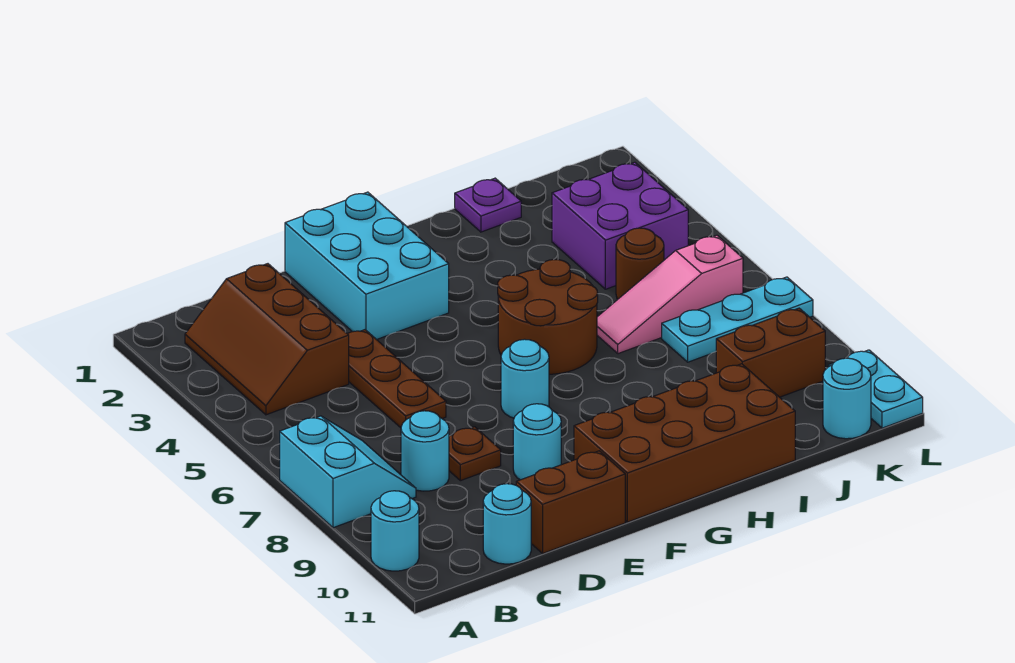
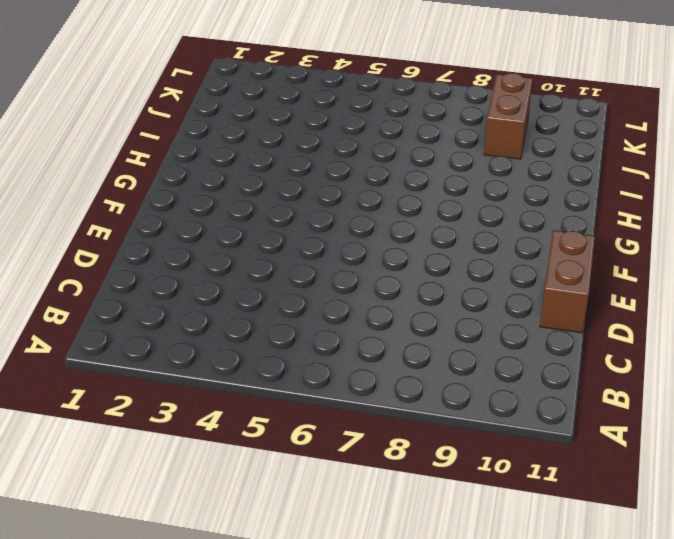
none -> cyan 2x2 slope [280,416,416,528]
none -> cyan 1x1 round brick [371,491,419,571]
none -> brown 2x3 slope [185,264,349,415]

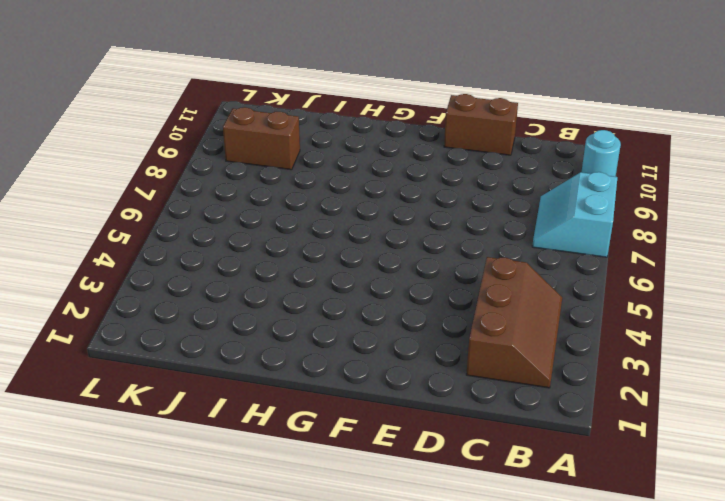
none -> cyan 1x1 round brick [401,411,449,491]
none -> cyan 1x1 round brick [483,484,531,564]
none -> brown 1x3 plate [347,330,446,428]

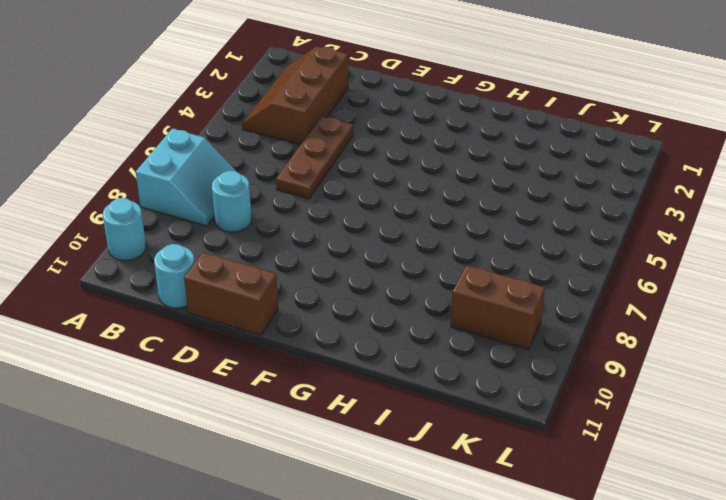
none -> brown 1x1 plate [449,427,501,481]
none -> cyan 2x3 brick [285,192,449,340]
none -> cyan 1x1 round brick [513,404,561,480]

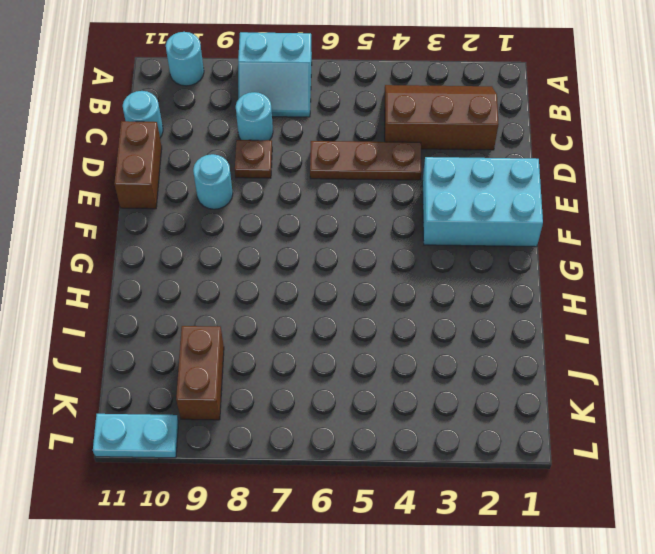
none -> cyan 1x1 round brick [501,339,549,418]
none -> brown 2x4 brick [574,364,795,522]
none -> brown 2x2 round brick [498,260,598,374]

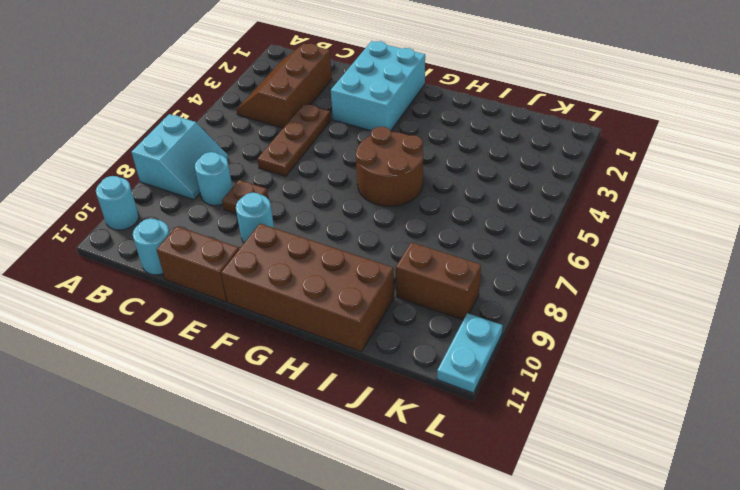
none -> cyan 1x1 round brick [501,339,549,418]
none -> purple 1x1 plate [455,178,521,232]
none -> pink 1x3 slope [597,235,743,354]

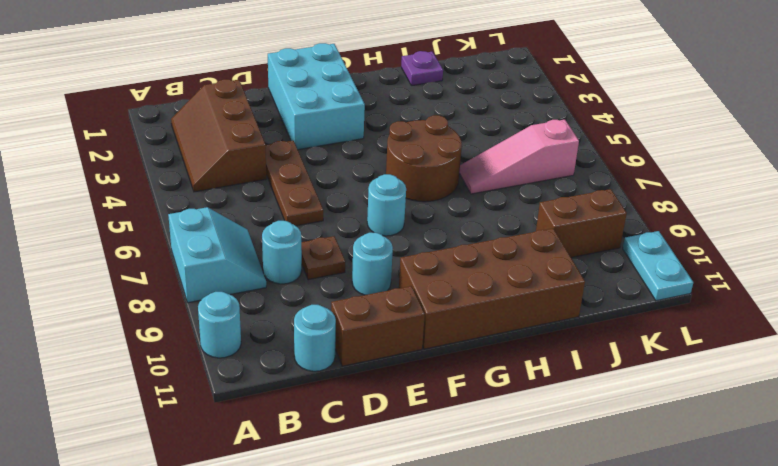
none -> purple 2x2 brick [552,162,688,289]
none -> brown 1x1 round brick [616,228,664,299]
none -> cyan 1x3 plate [662,277,813,362]

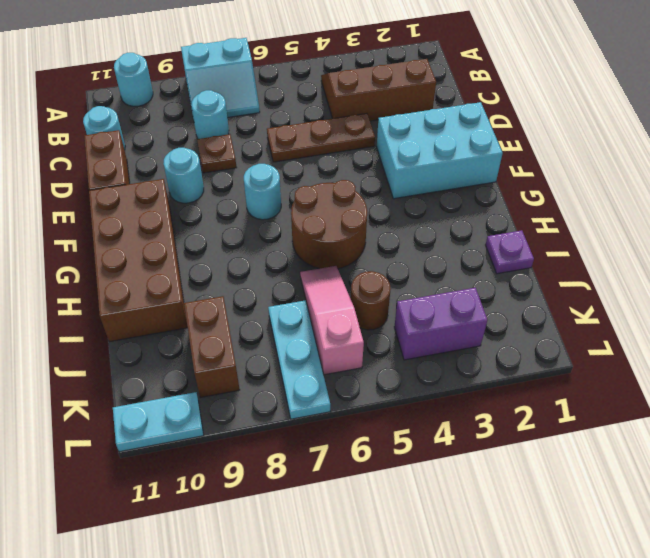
purple 1x2 brick [394,288,487,360] -> purple 2x2 brick [552,162,688,289]
none -> cyan 1x1 round brick [823,358,871,439]

